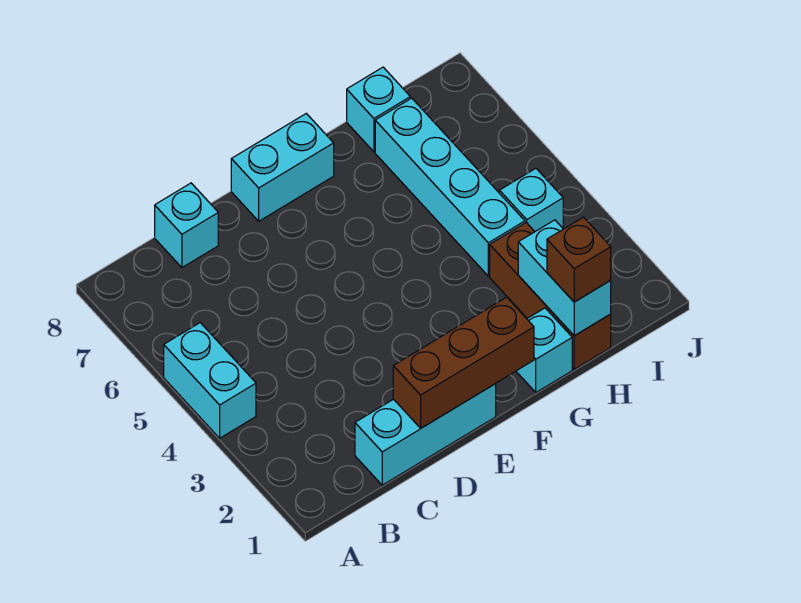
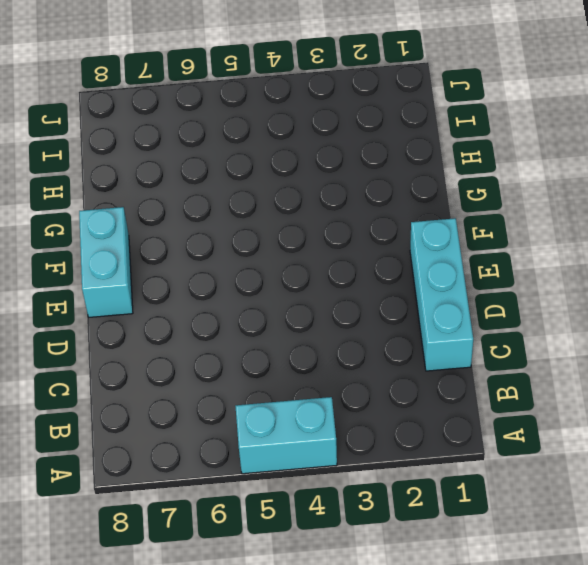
none -> cyan 1x1 brick [155,183,218,267]
none -> cyan 1x1 brick [516,308,572,392]
none -> brown 1x3 brick [490,223,611,369]

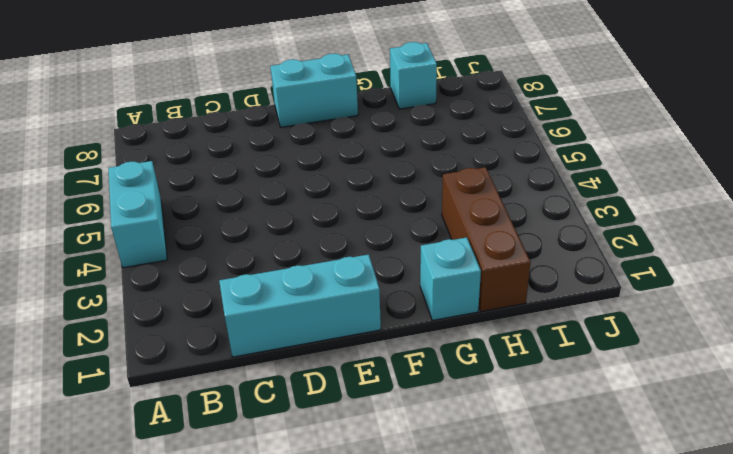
none -> cyan 1x1 brick [155,183,218,267]
none -> cyan 1x4 brick [375,98,525,276]
none -> cyan 1x1 brick [499,168,563,231]

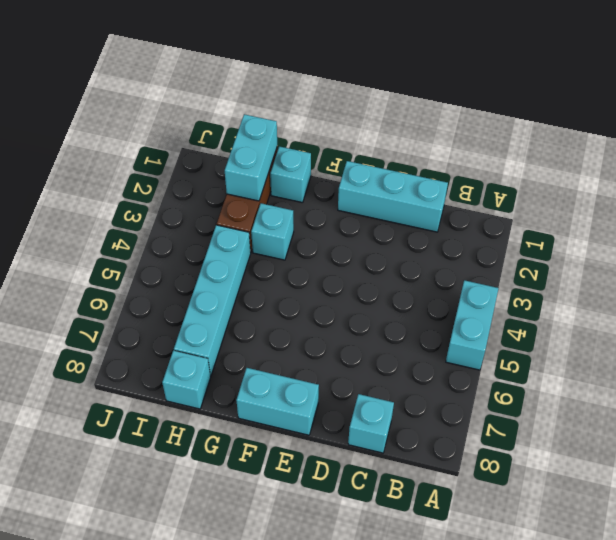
cyan 1x1 brick [251,203,294,260] -> cyan 1x1 brick moved to [499,168,563,231]
none -> brown 1x3 brick [393,297,534,428]
none -> brown 1x1 brick [547,217,611,302]

